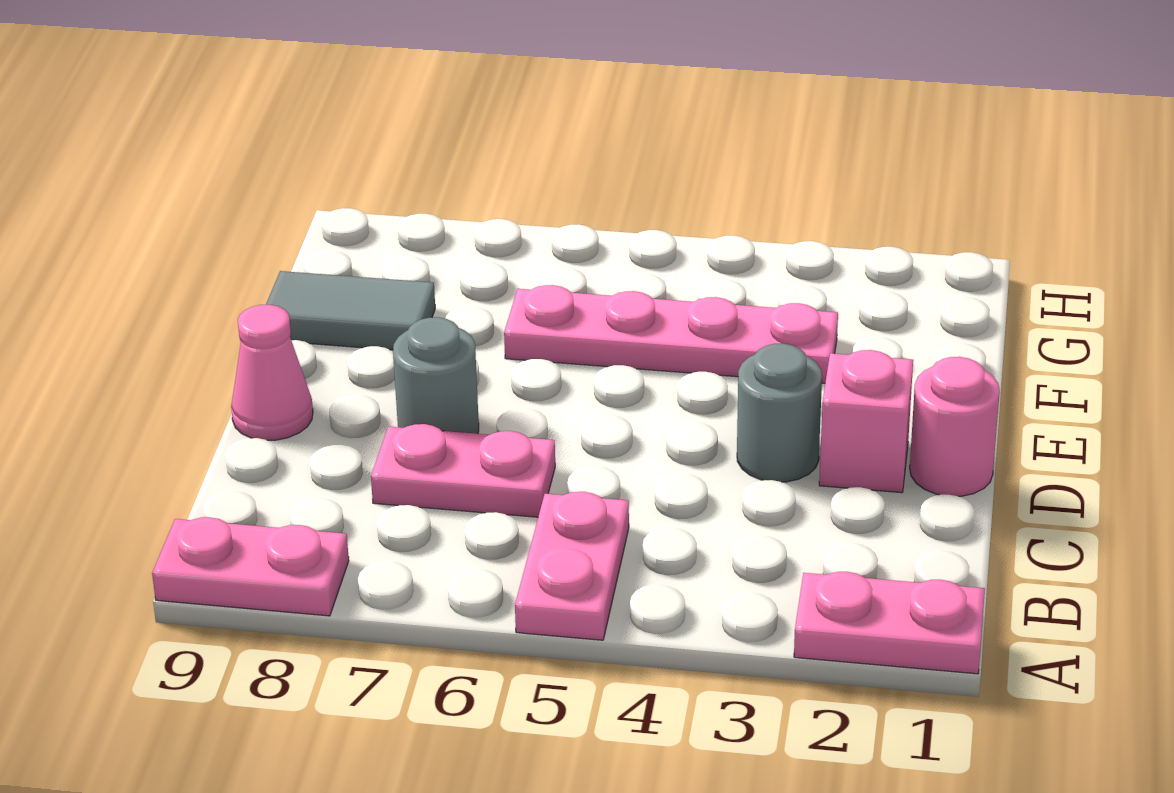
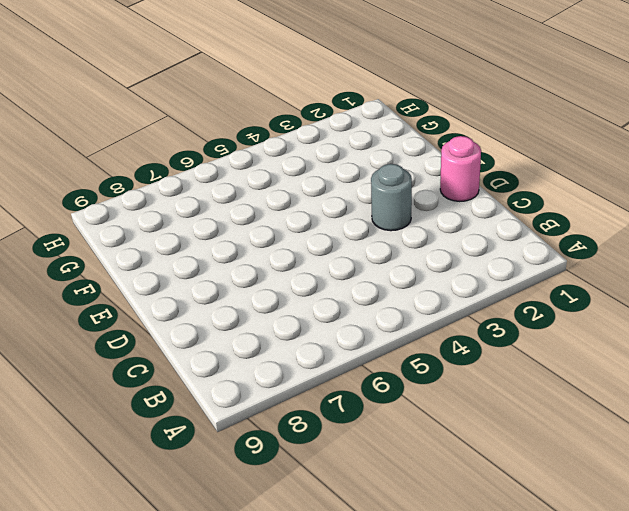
none -> pink 1x2 plate [794,572,985,674]
none -> pink 1x2 plate [515,492,629,640]

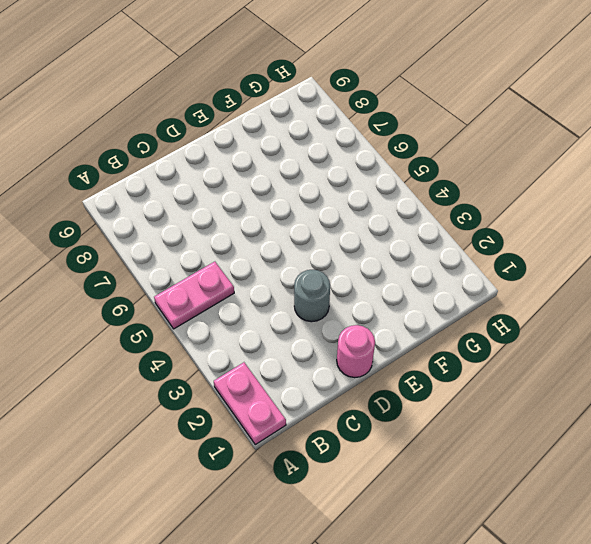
none -> pink 1x2 plate [152,517,349,616]
none -> pink 1x2 plate [371,424,555,517]

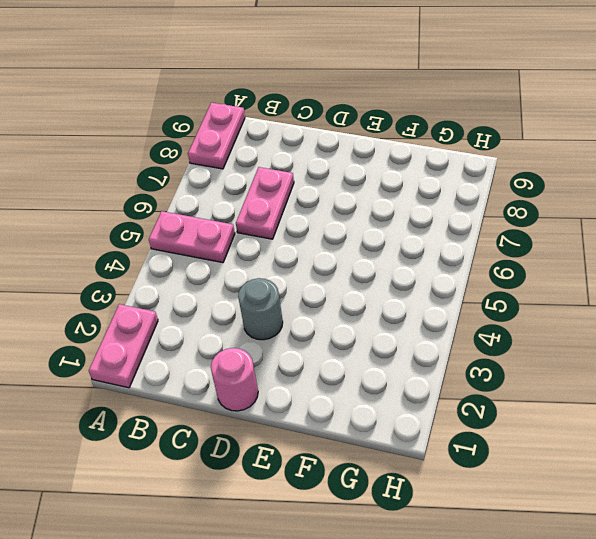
none -> pink 1x1 brick [819,350,913,493]
none -> grey 1x1 round brick [393,317,479,434]

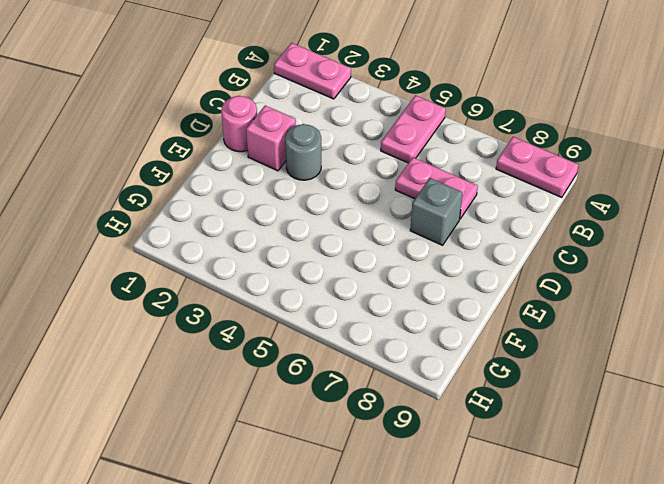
grey 1x1 brick [410,178,462,245] -> grey 1x1 round brick [393,317,479,434]
none -> pink 1x1 cone [231,305,313,440]
none -> pink 1x4 plate [504,285,838,383]

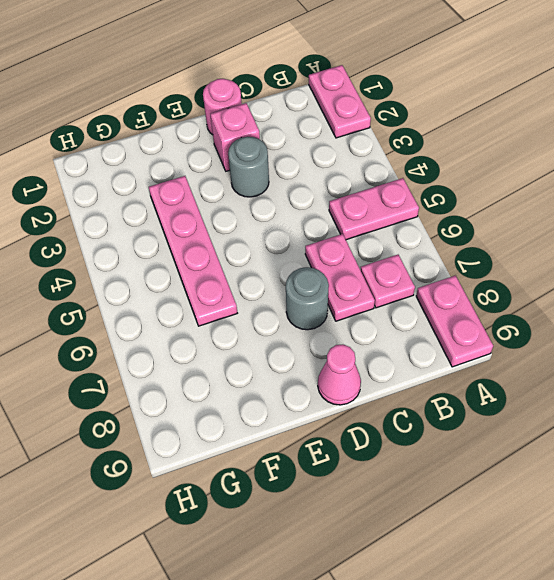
pink 1x1 plate [361,255,415,308] -> none
none -> grey 1x2 tile [266,271,435,350]

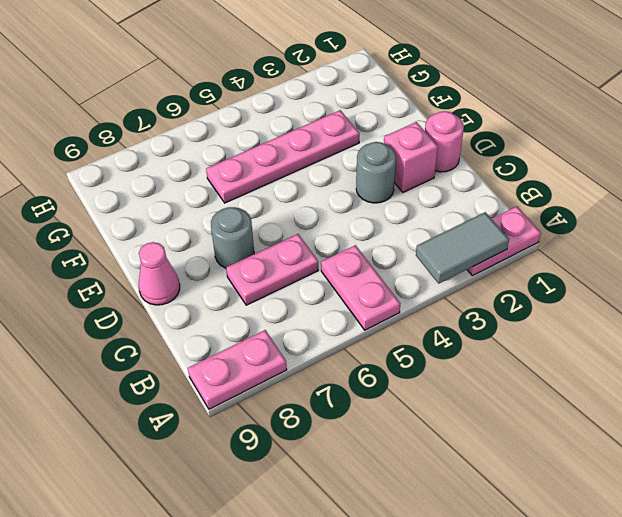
grey 1x2 tile [416,212,509,283] -> grey 1x2 tile moved to [266,271,435,350]

